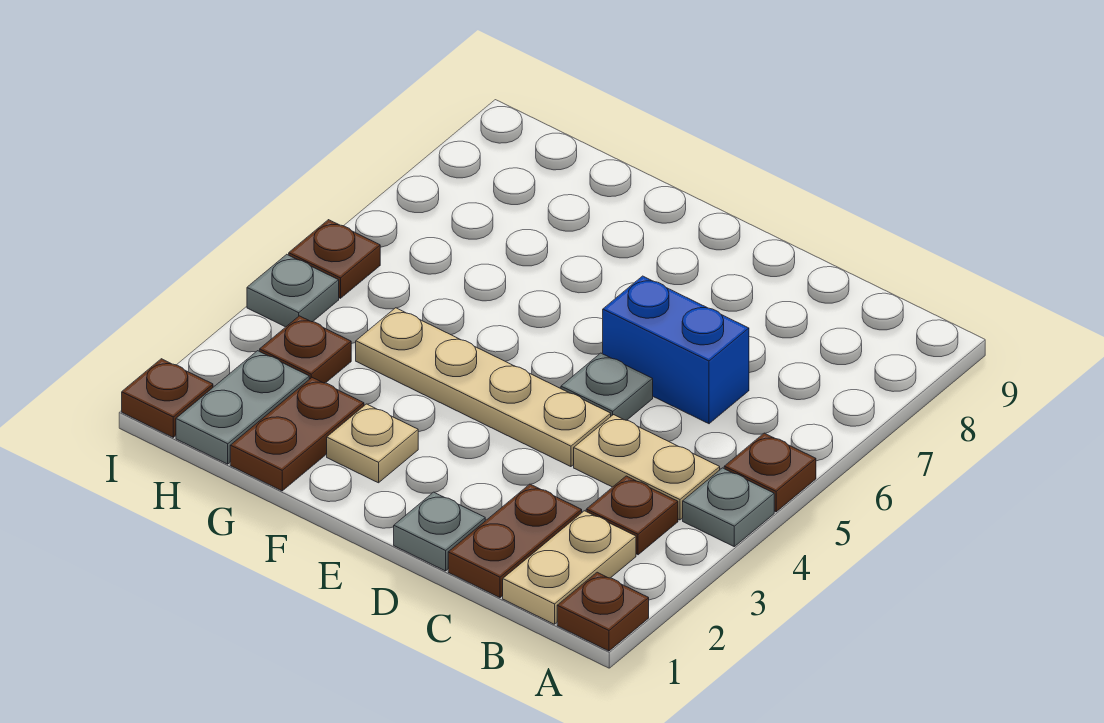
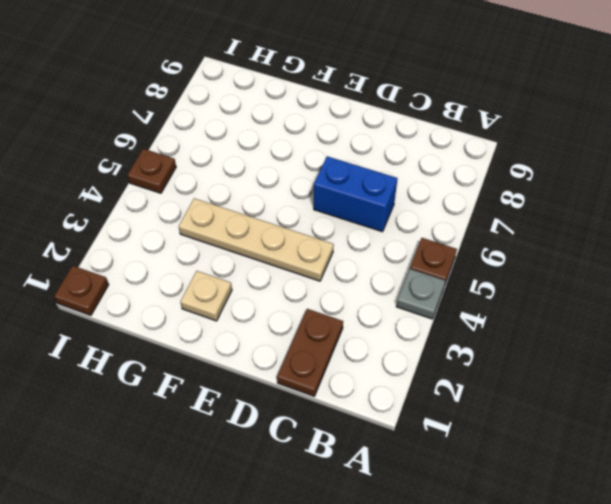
none -> brown 1x1 plate [557,572,649,651]
none -> tan 1x2 plate [503,511,636,624]
none -> brown 1x1 plate [586,476,678,555]

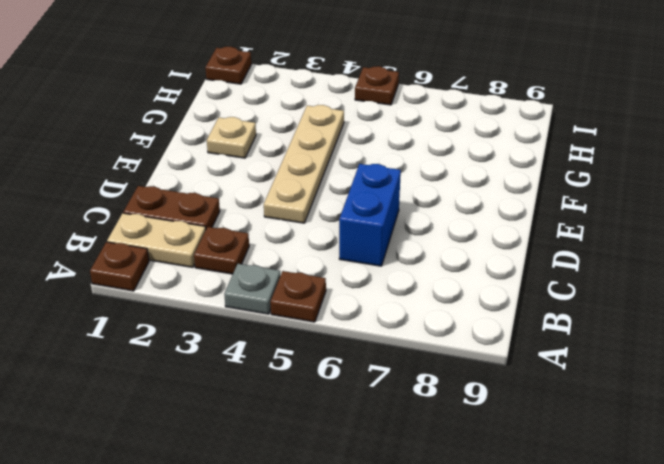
none -> tan 1x2 plate [574,415,720,520]
none -> grey 1x1 plate [394,492,485,571]
none -> grey 1x1 plate [561,353,653,420]

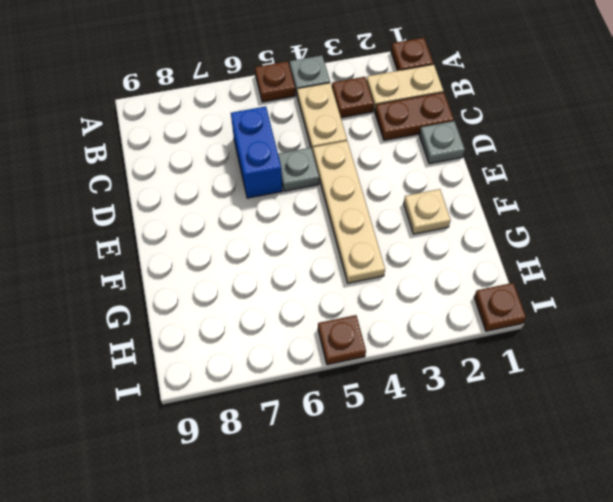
none -> brown 1x2 plate [230,378,364,491]
none -> grey 1x2 plate [176,351,309,464]
none -> brown 1x1 plate [260,316,351,383]

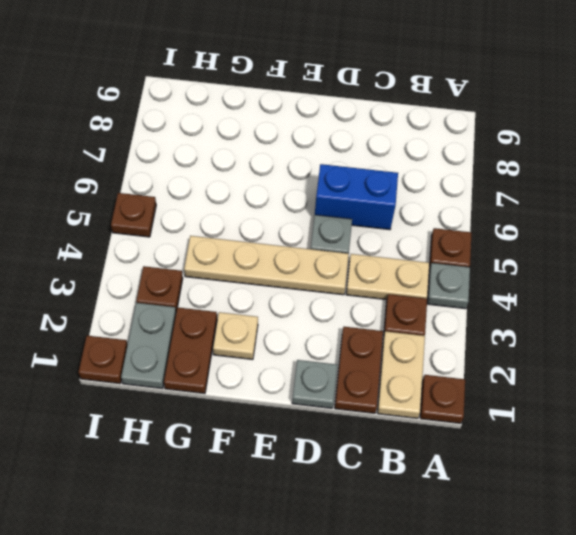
none -> grey 1x1 plate [247,254,339,327]

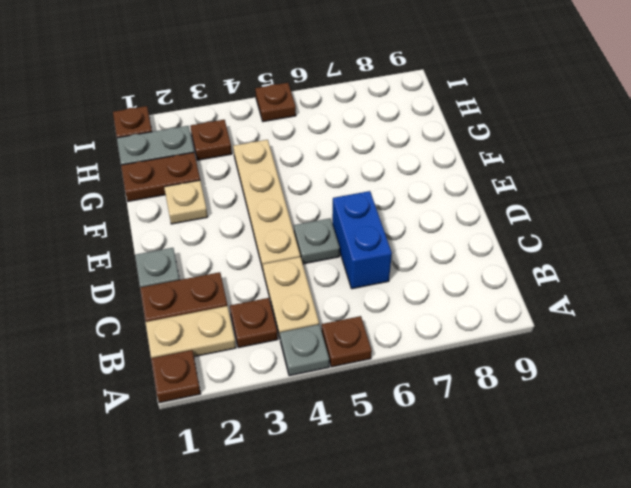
none -> grey 1x1 plate [247,254,339,327]

